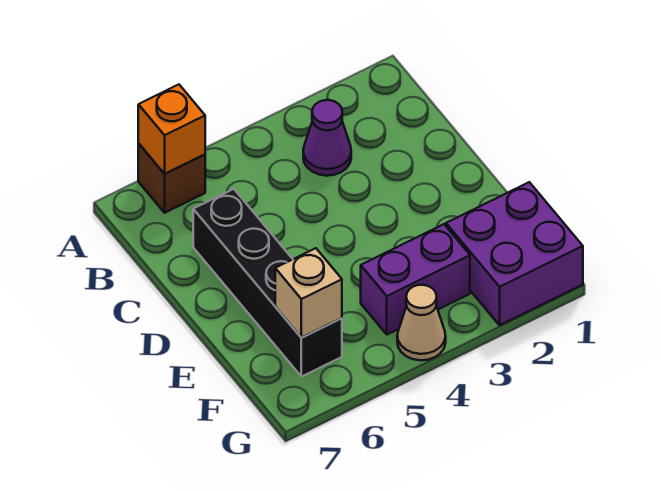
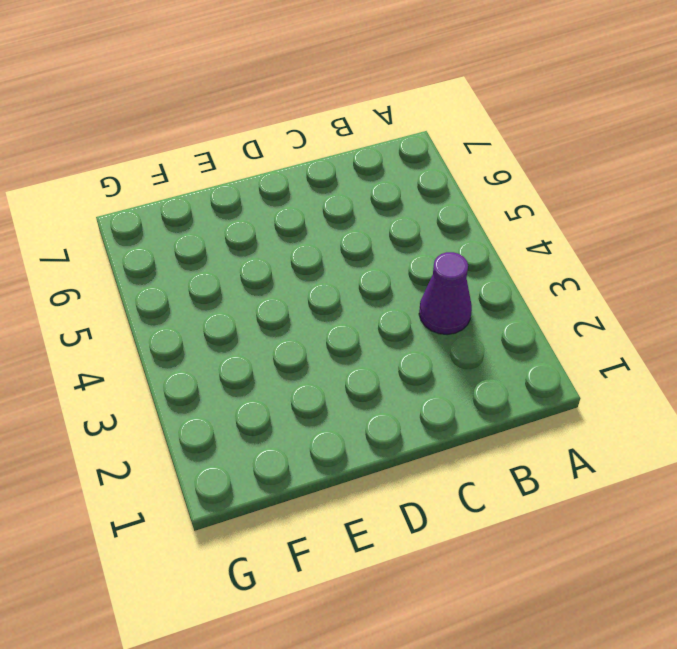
none -> brown 1x1 brick [138,144,205,213]
none -> black 1x4 brick [193,189,342,377]

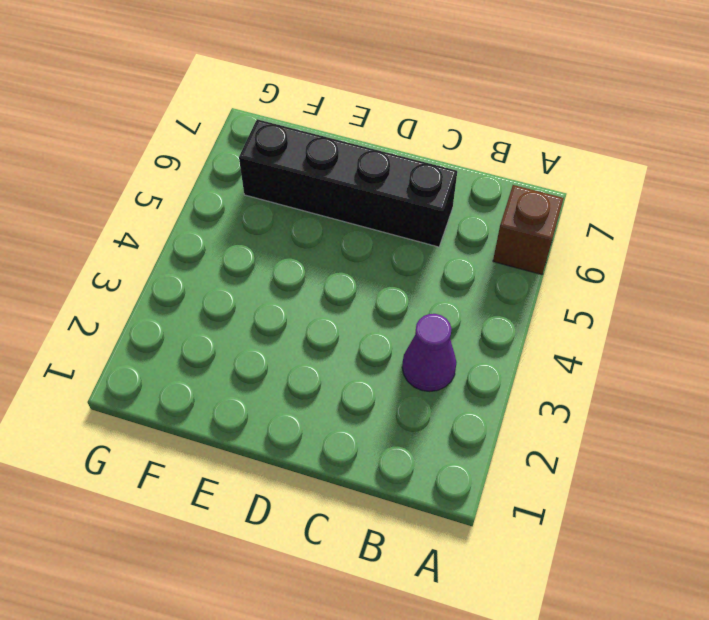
none -> purple 2x2 brick [446,182,583,325]
none -> purple 1x2 brick [361,224,470,334]

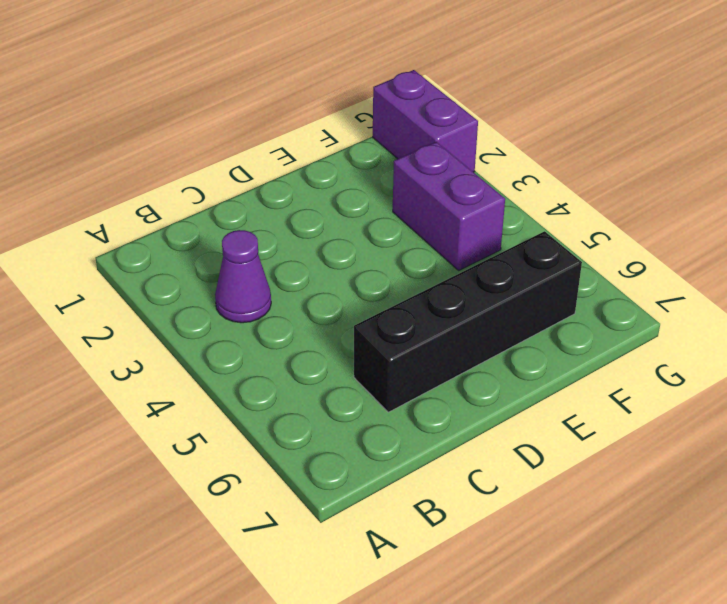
purple 1x2 brick [373,70,478,172] -> purple 2x2 brick [446,182,583,325]
none -> brown 1x1 brick [138,144,205,213]
none -> tan 1x1 cone [397,285,446,360]

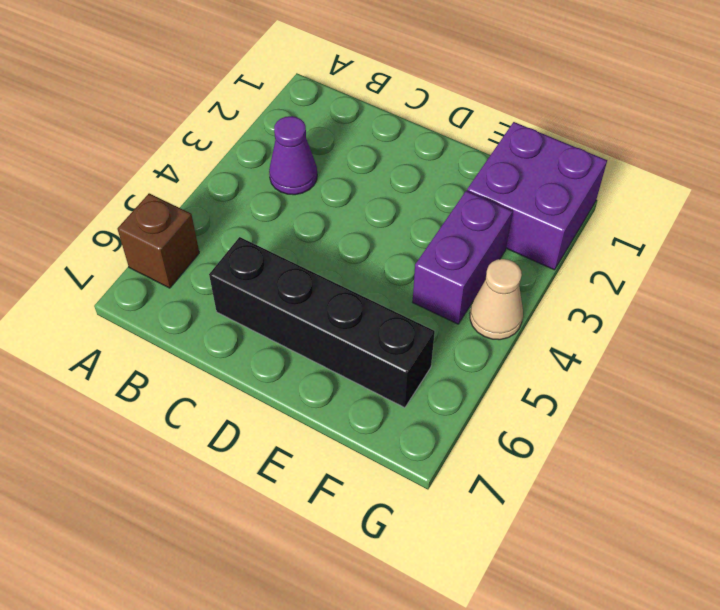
none -> orange 1x1 brick [138,85,205,174]
none -> tan 1x1 brick [275,248,342,338]

